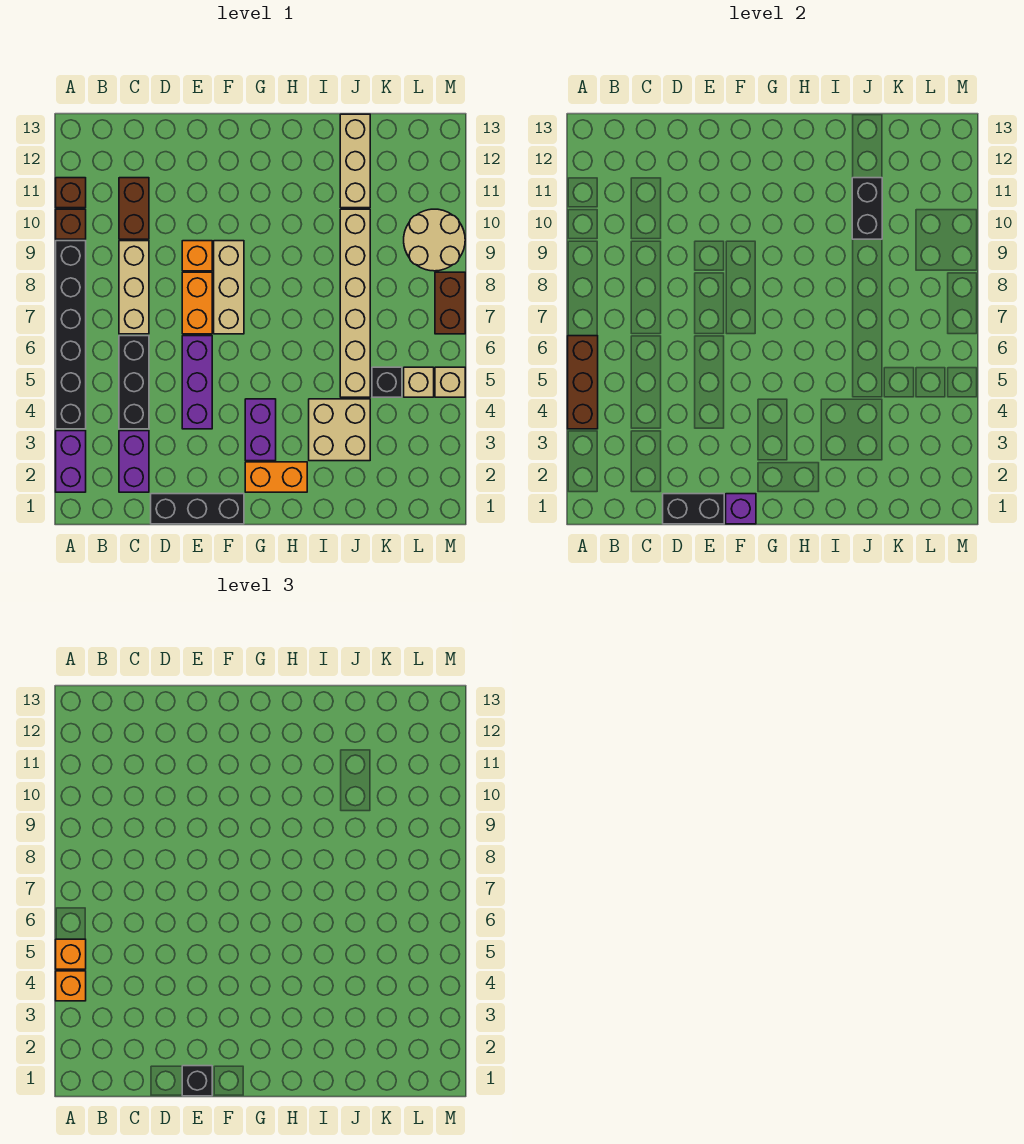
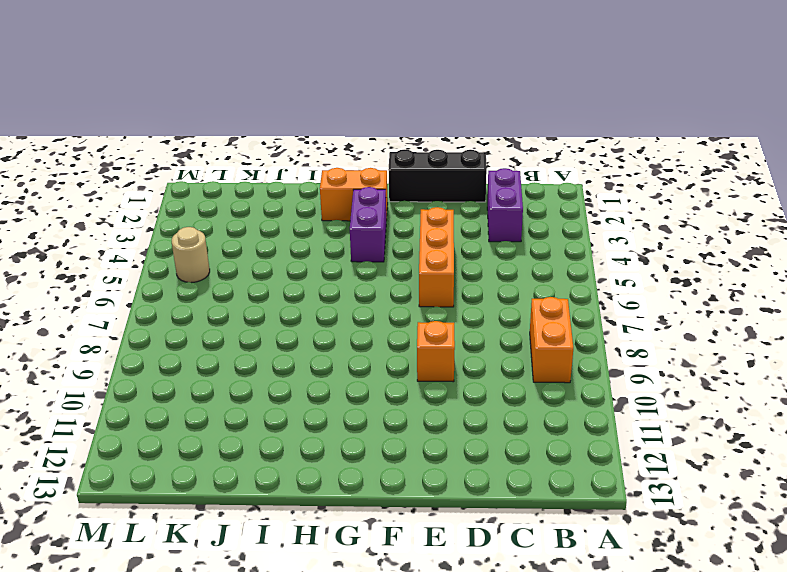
orange 1x2 brick [530,297,573,383] -> orange 1x2 brick moved to [182,272,212,334]
orange 1x3 brick [419,207,454,307] -> purple 1x3 brick [182,336,212,429]
tan 1x1 round brick [172,227,210,283] -> tan 1x1 brick [404,367,434,397]
none -> purple 1x2 brick [56,431,86,492]
none -> black 1x6 brick [56,241,86,429]
none -> brown 1x1 brick [56,209,86,239]
none -> brown 1x1 brick [56,178,86,208]

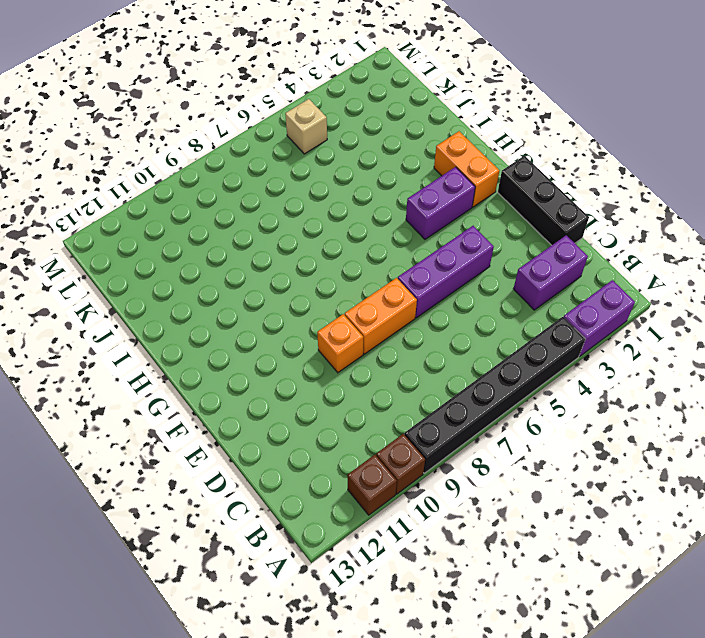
none -> black 1x3 brick [119,336,149,429]
none -> tan 1x3 brick [119,241,149,334]
none -> brown 1x2 brick [119,178,149,239]
none -> tan 1x3 brick [214,241,244,334]

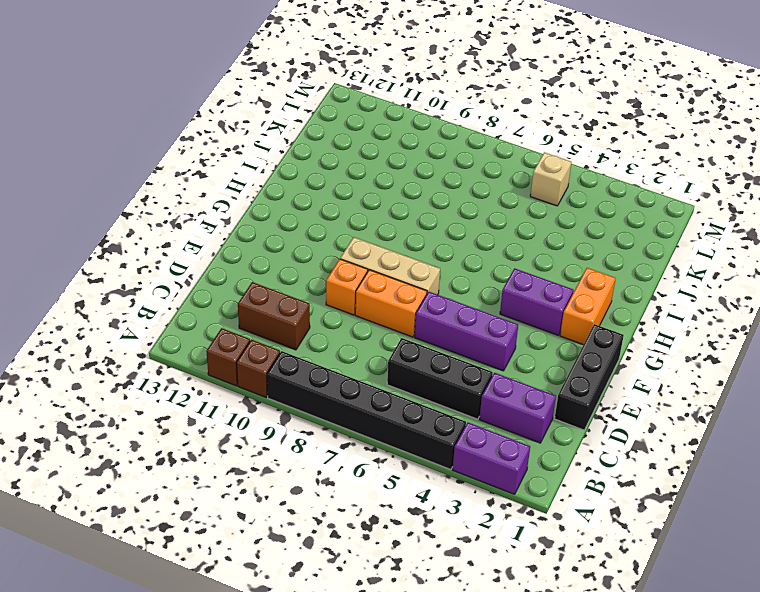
none -> tan 1x3 brick [119,241,149,334]
none -> tan 2x2 brick [309,399,370,461]
none -> tan 1x6 brick [340,209,370,397]
none -> tan 1x3 brick [340,114,370,208]

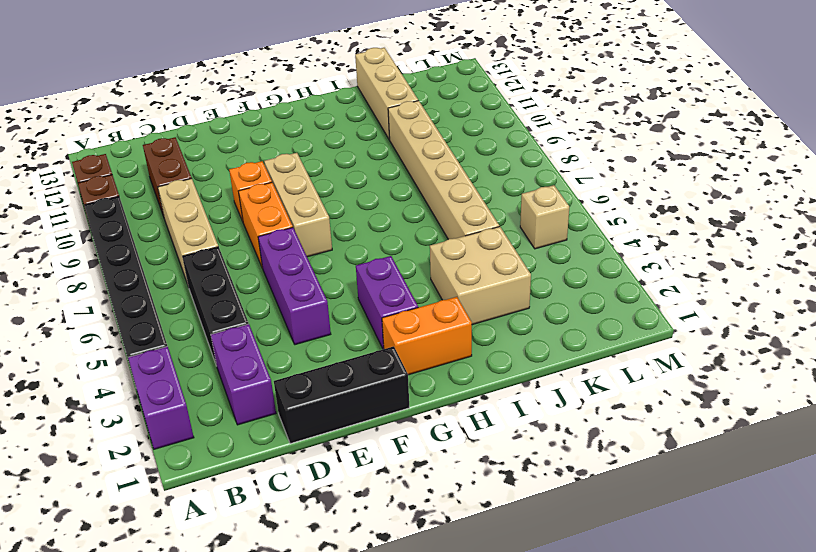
none -> black 1x1 brick [372,367,402,397]
none -> tan 2x2 round brick [404,209,465,271]
none -> tan 1x1 brick [435,367,465,397]
none -> brown 1x2 brick [435,272,465,334]

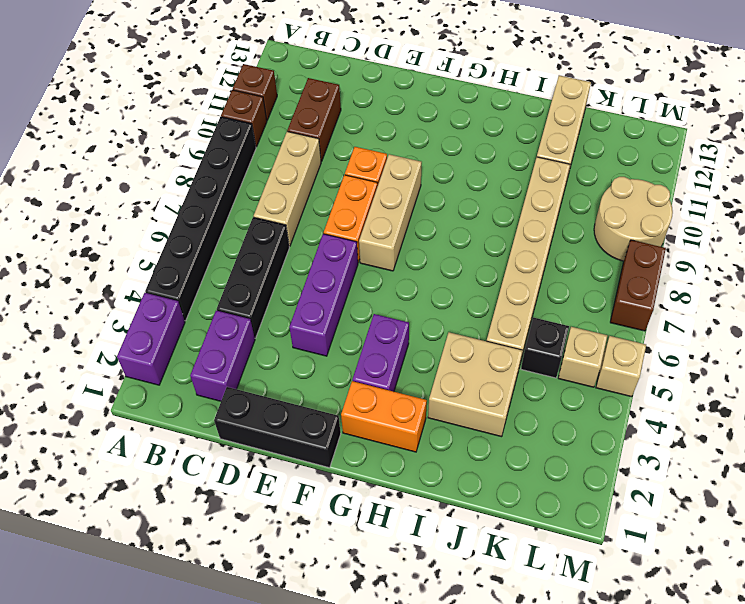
none -> brown 1x3 brick [568,336,598,429]
none -> black 1x2 brick [663,494,724,524]
none -> purple 1x1 brick [726,494,756,524]
none -> black 1x2 brick [852,178,882,239]

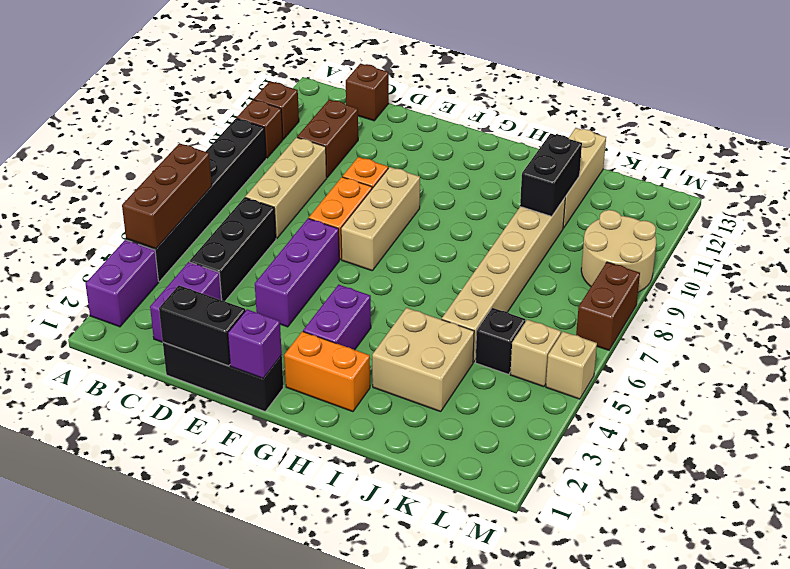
brown 1x1 brick [346,64,389,121] -> none
none -> orange 1x1 brick [56,971,86,1001]
none -> orange 1x1 brick [56,939,86,969]
none -> black 1x1 brick [182,1066,212,1096]

